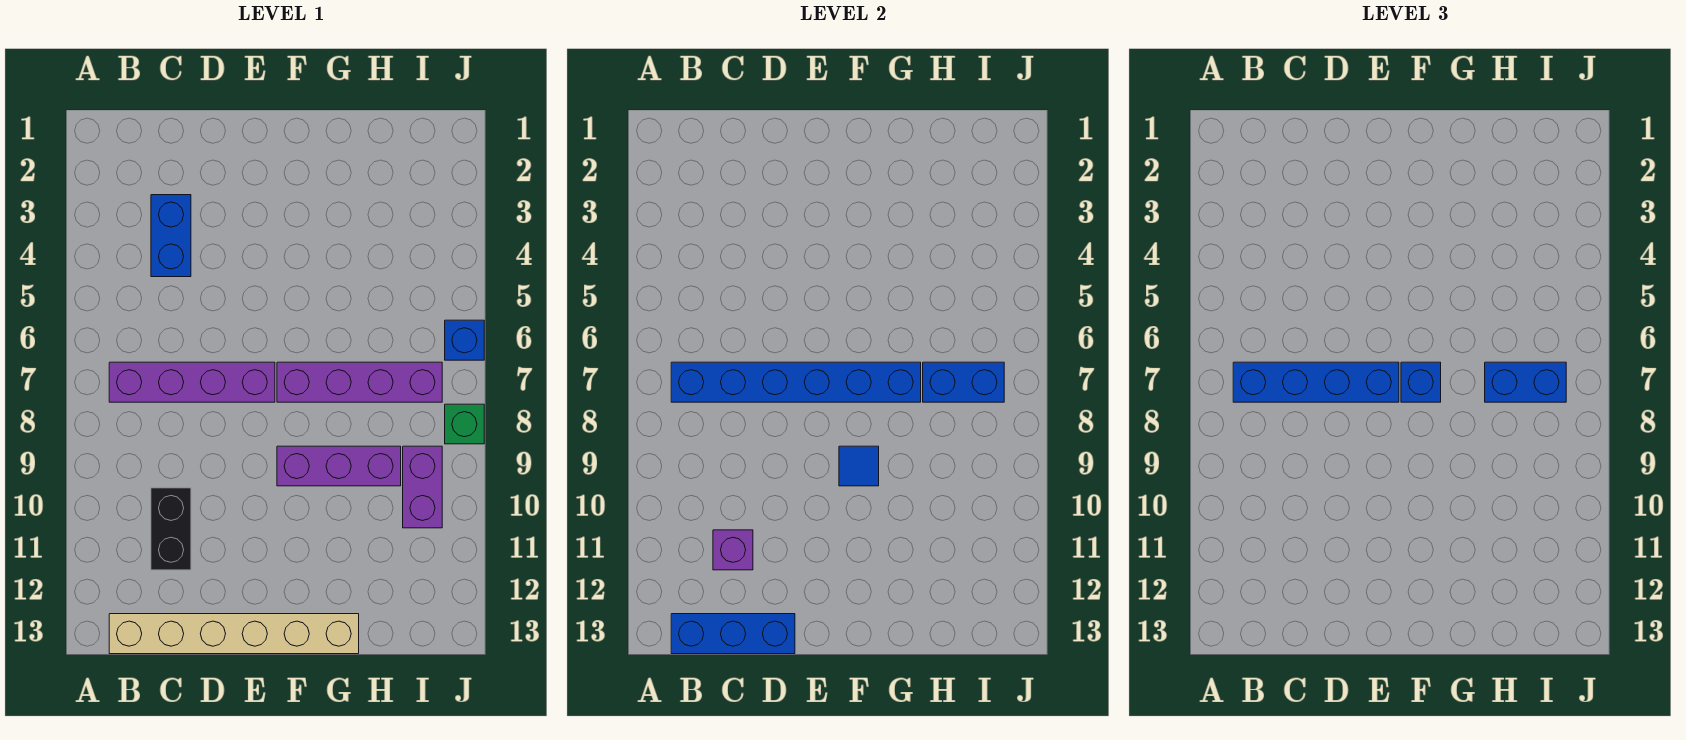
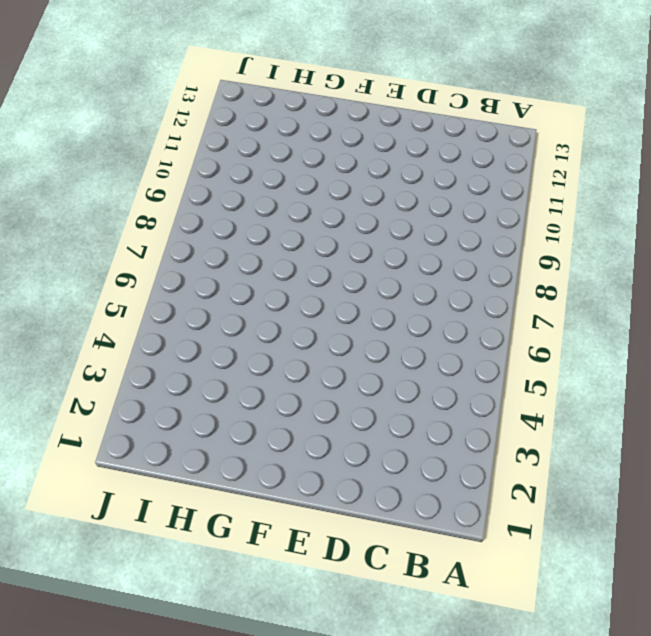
none -> purple 1x4 brick [109,362,275,402]
none -> tan 1x6 brick [109,614,359,654]
none -> blue 1x2 brick [151,195,191,277]

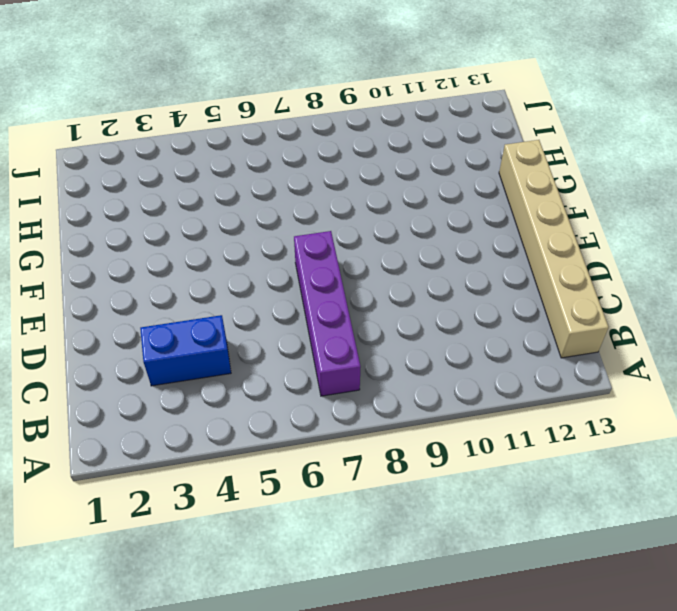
none -> black 1x2 brick [151,488,191,570]
none -> purple 1x4 brick [277,362,442,402]
none -> purple 1x3 brick [277,446,401,486]

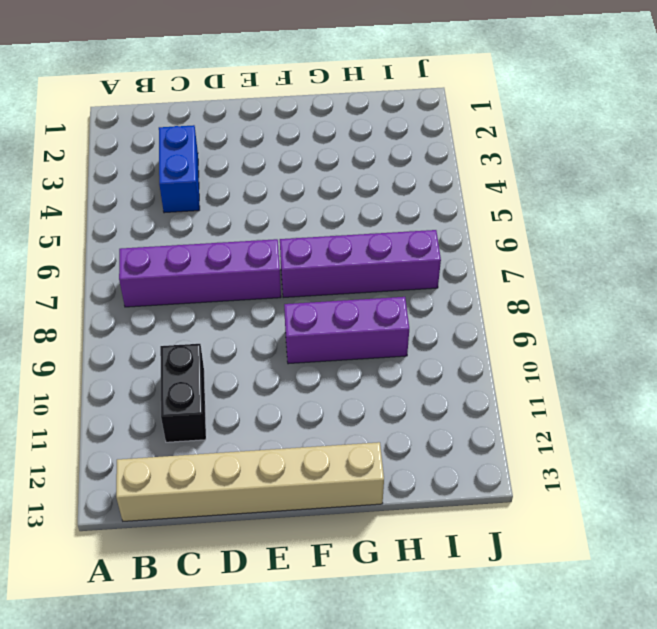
none -> purple 1x2 brick [403,446,442,528]
none -> blue 1x1 brick [445,320,484,360]
none -> green 1x1 brick [445,404,484,444]

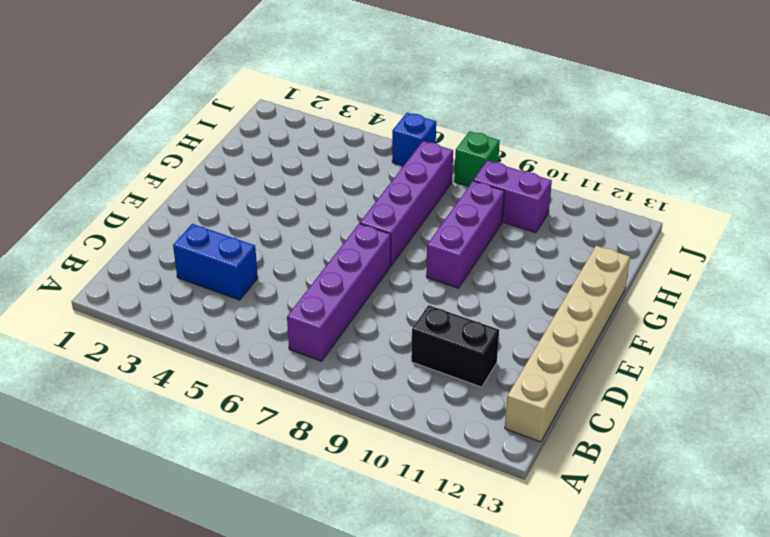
none -> blue 1x6 brick [671,362,921,402]
none -> blue 1x3 brick [671,614,795,654]
none -> purple 1x1 brick [713,530,753,570]

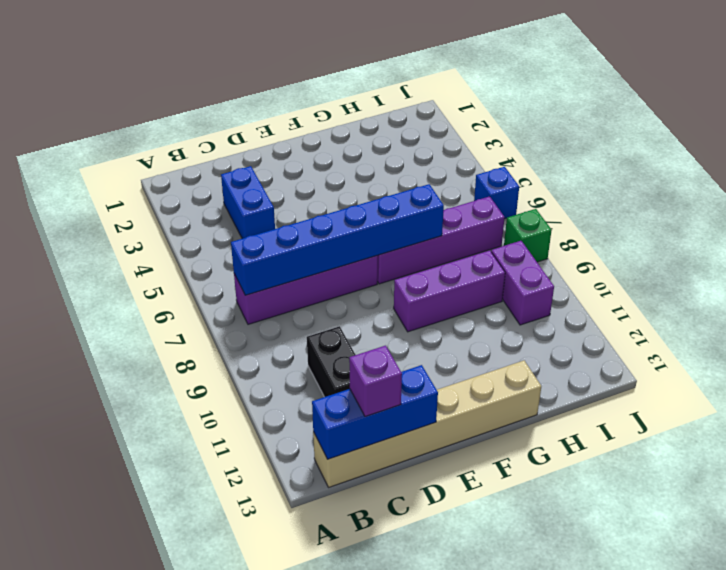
purple 1x1 brick [349,346,402,417] -> purple 1x1 brick moved to [713,530,753,570]
none -> blue 1x1 tile [839,446,879,486]
none -> blue 1x2 brick [923,362,1004,402]
none -> blue 1x4 brick [1233,362,1399,402]

